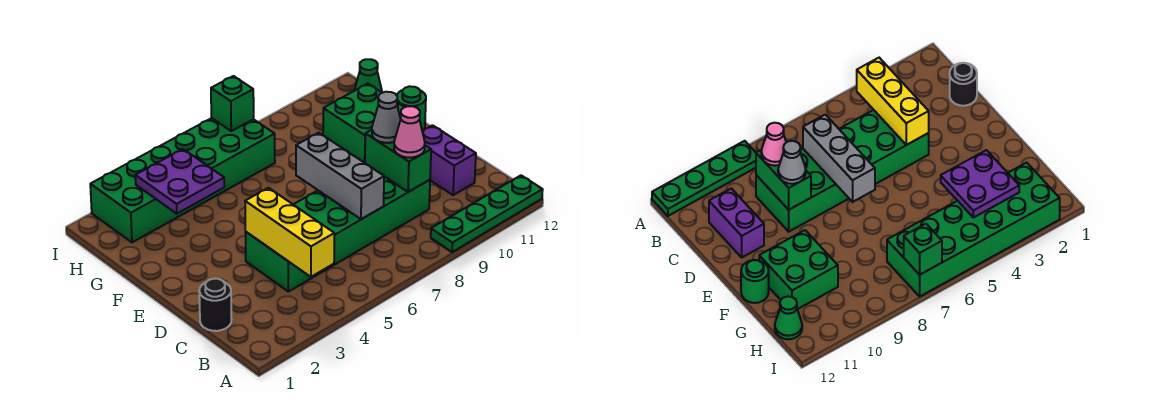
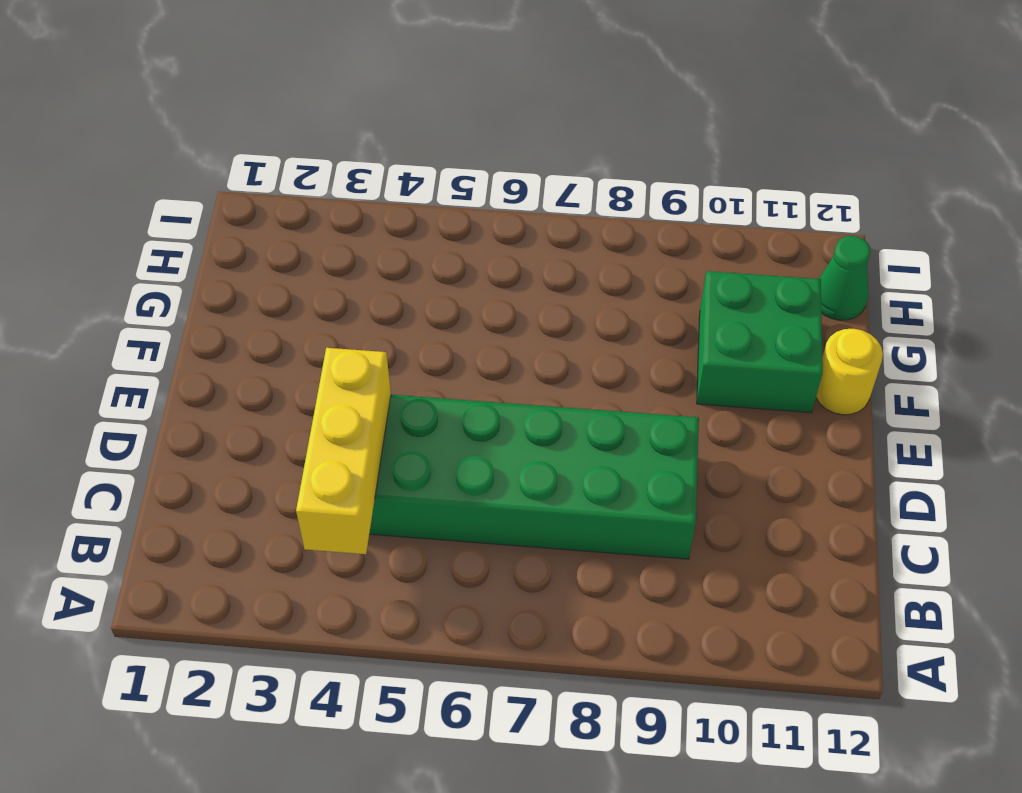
yellow 1x1 round brick [816,329,883,415] -> green 1x1 round brick [397,86,426,131]
none -> green 1x4 plate [431,175,543,252]
none -> black 1x1 round brick [199,279,232,331]
none -> purple 1x2 brick [422,125,476,195]

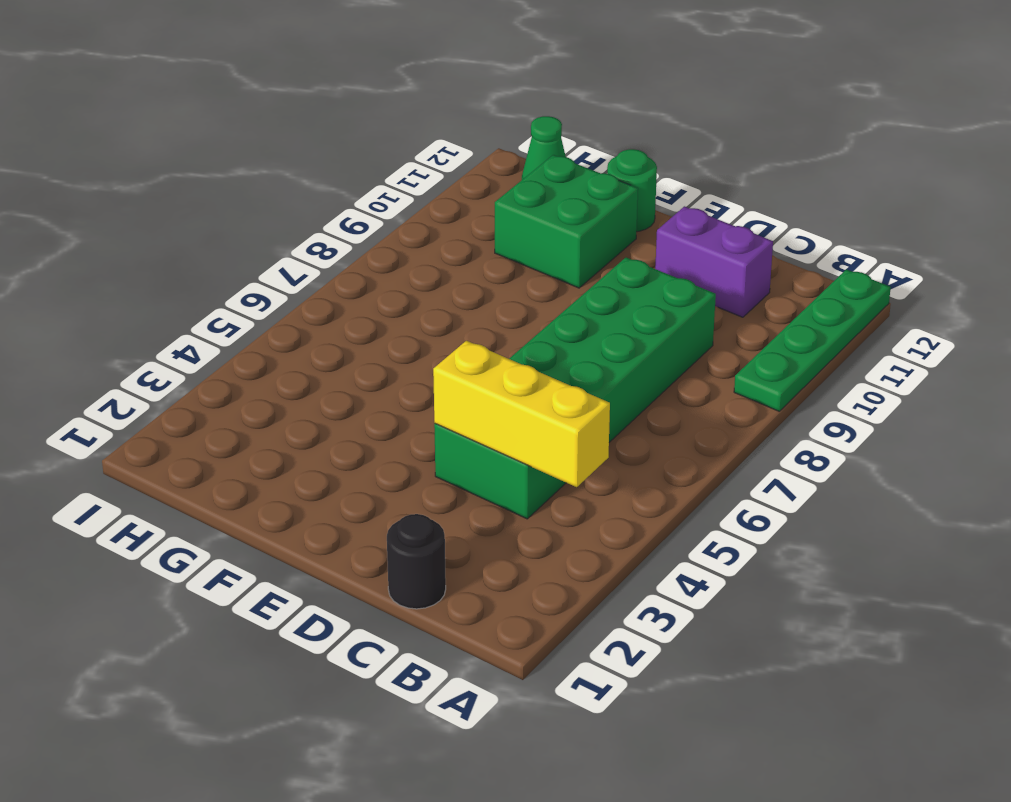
none -> green 2x6 brick [90,118,275,242]
none -> grey 1x3 brick [296,133,384,219]
none -> green 1x2 brick [365,130,431,192]

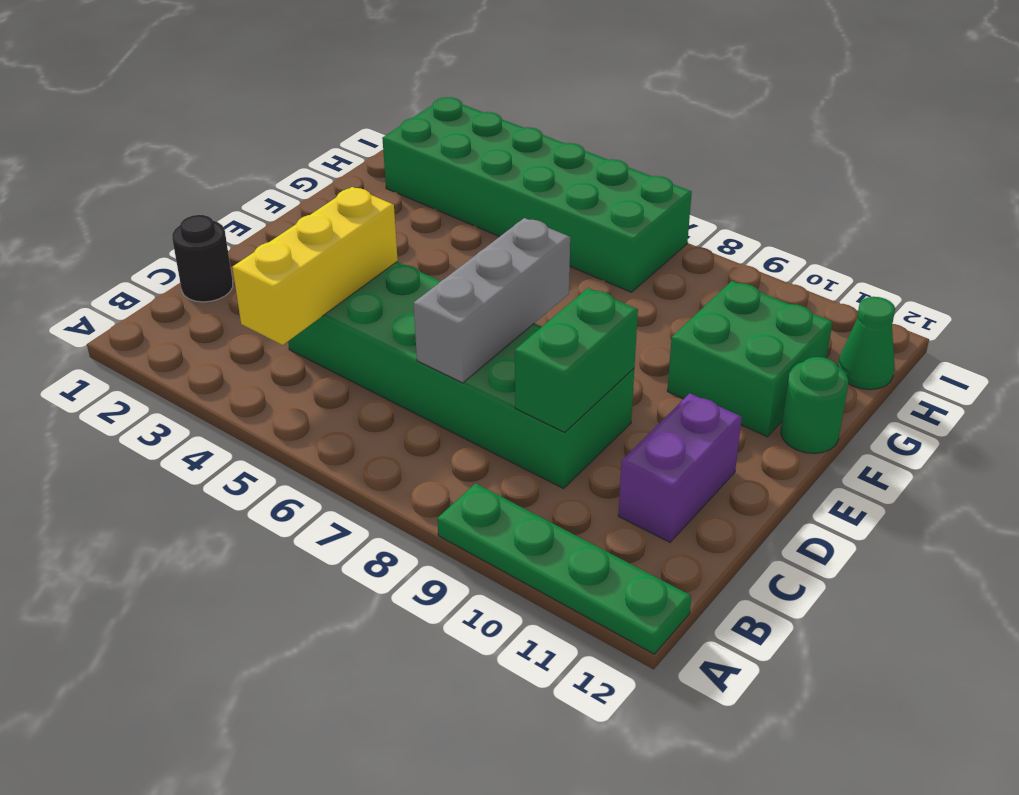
none -> purple 2x2 plate [135,149,224,214]
none -> green 1x1 brick [211,76,254,131]
none -> pink 1x1 cone [394,106,425,158]

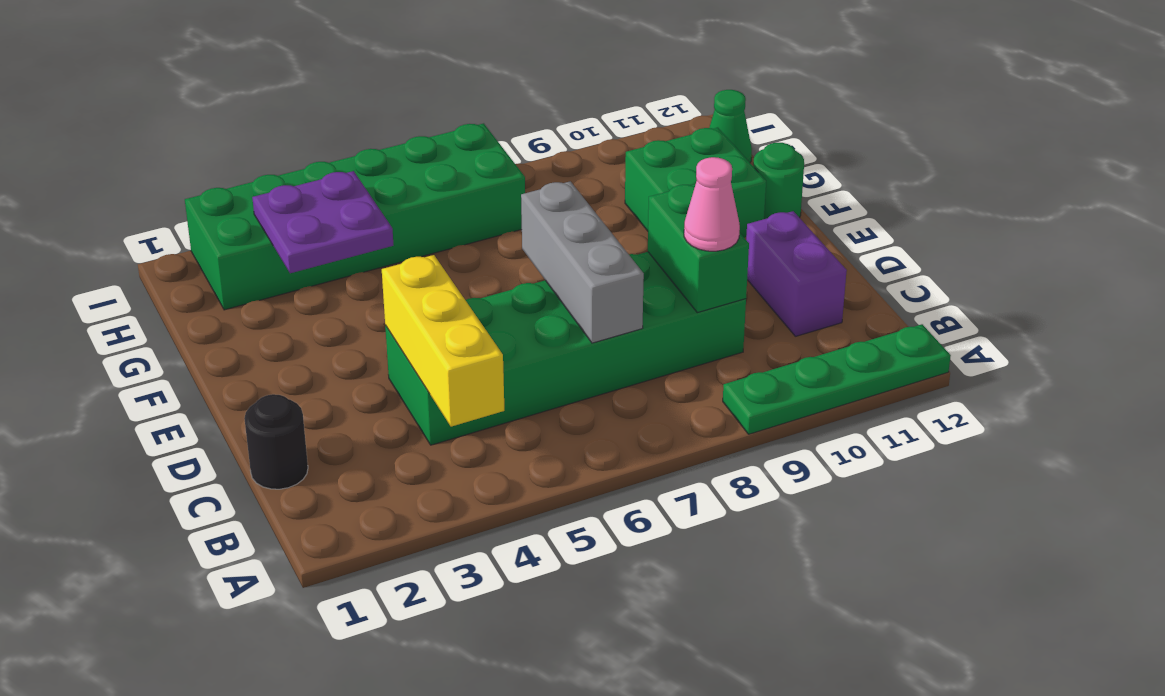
none -> green 1x1 brick [211,76,254,131]
none -> grey 1x1 cone [372,92,401,143]

